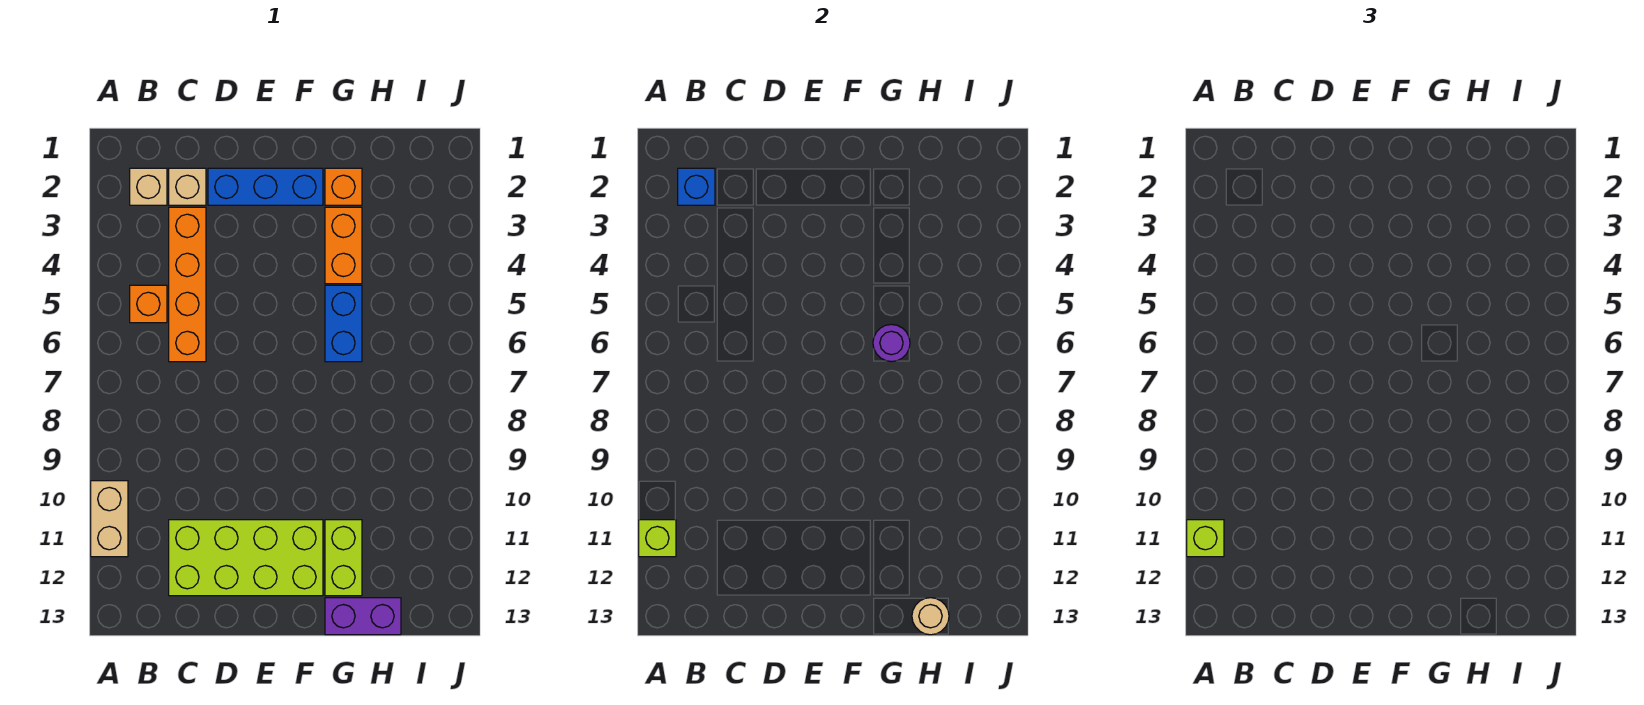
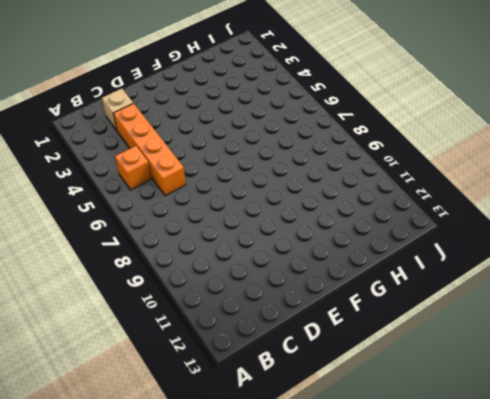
none -> tan 1x2 brick [91,481,128,557]
none -> tan 1x1 brick [130,168,167,205]
none -> lime 2x4 brick [169,520,323,596]

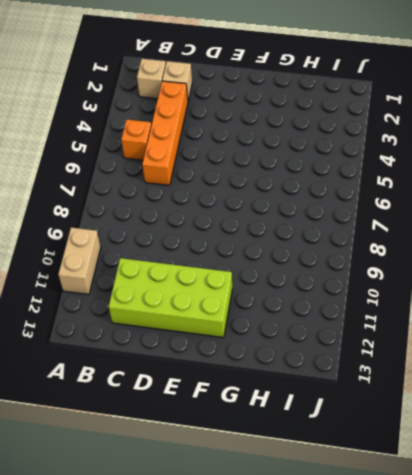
none -> blue 1x3 brick [208,168,323,205]
none -> orange 1x1 brick [325,168,362,205]
none -> orange 1x2 brick [325,207,362,284]

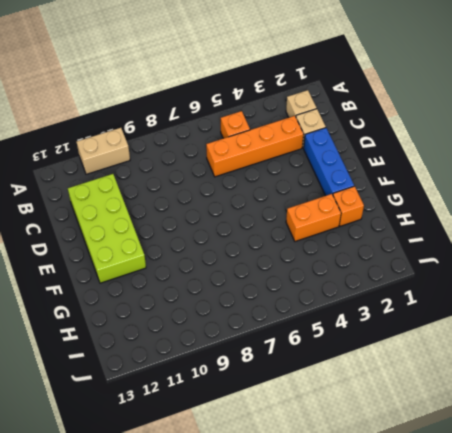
none -> blue 1x2 brick [325,285,362,362]
none -> lime 1x2 brick [325,520,362,596]
none -> purple 1x2 brick [325,598,401,635]

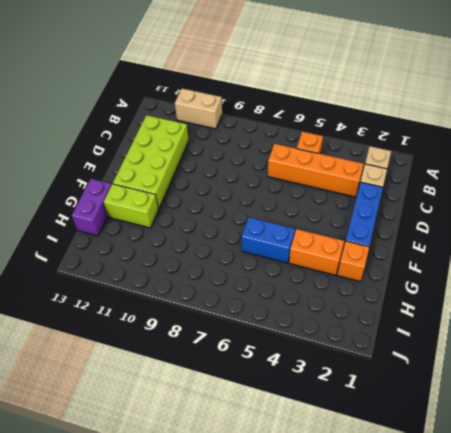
none -> lime 1x1 brick [639,520,676,557]
none -> blue 1x1 brick [678,168,715,205]
none -> purple 1x1 round brick [873,324,910,362]

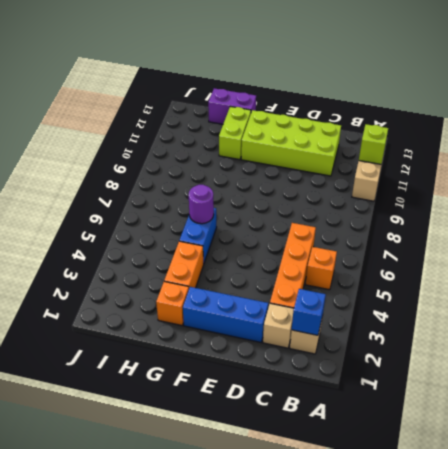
none -> tan 1x1 round brick [912,598,949,635]
none -> lime 1x1 brick [1187,520,1224,557]

